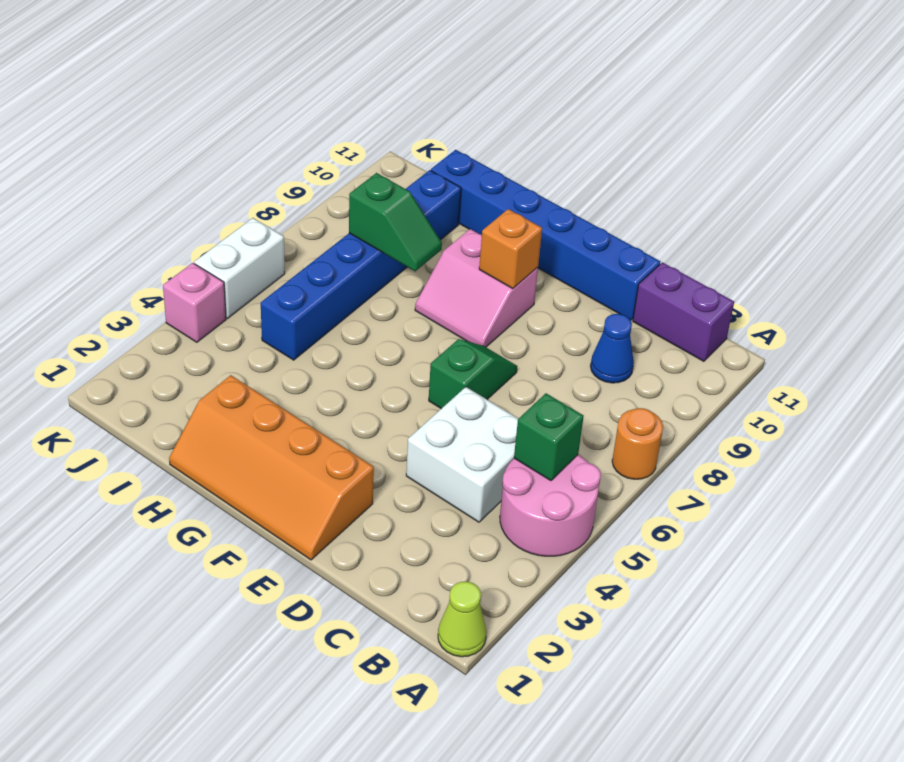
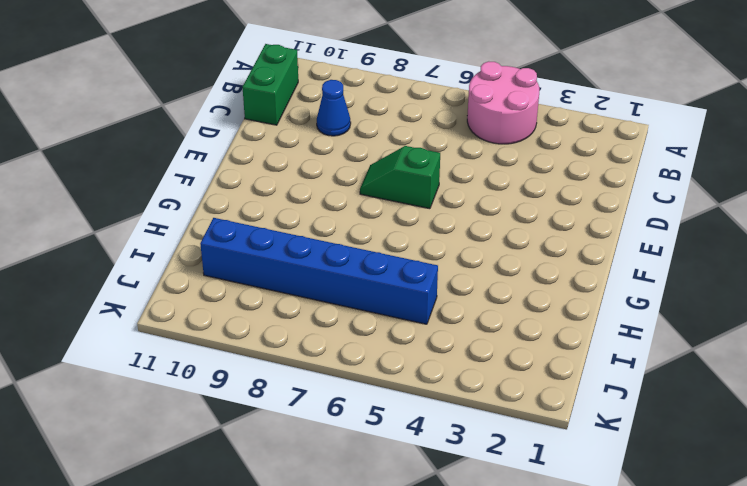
green 1x2 brick [243,44,298,125] -> purple 1x2 brick [633,262,734,361]
none -> lime 1x1 cone [438,582,487,657]
none -> orange 1x1 round brick [612,408,663,479]
none -> white 2x2 brick [406,387,518,522]

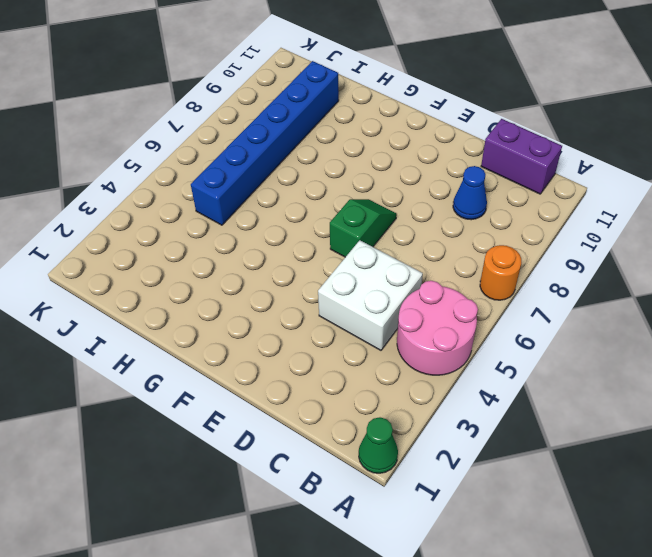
green 1x1 cone [359,417,398,473] -> lime 1x1 cone [438,582,487,657]
none -> blue 1x6 brick [431,150,660,320]
none -> orange 2x4 slope [169,375,374,560]
none -> pink 2x2 slope [415,229,538,347]

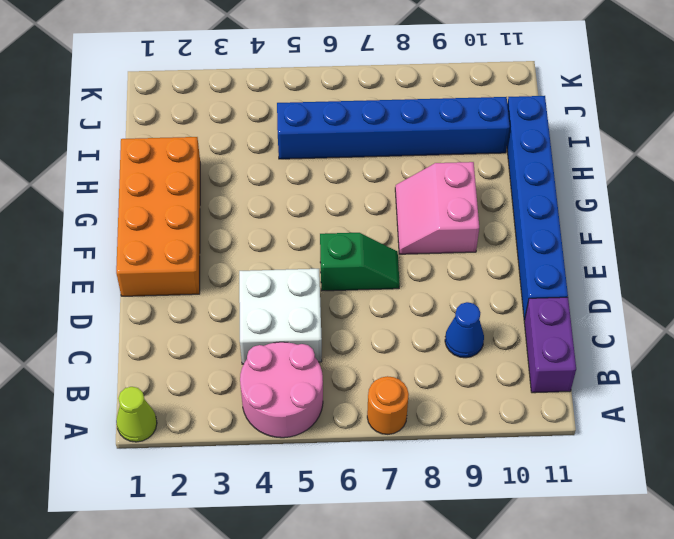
orange 2x4 brick [116,137,200,296] -> orange 2x4 slope [169,375,374,560]
none -> pink 1x1 brick [163,263,226,342]
none -> white 1x2 brick [194,218,285,319]
none -> green 1x1 brick [514,393,584,481]

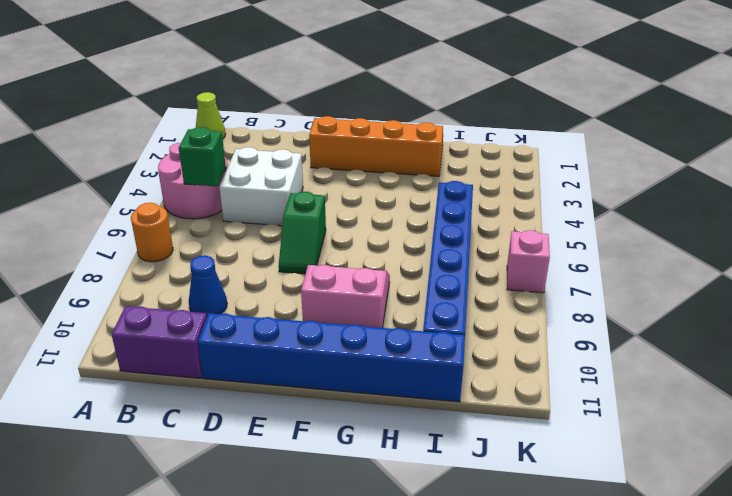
pink 1x1 brick [507,230,550,293] -> pink 1x1 brick moved to [163,263,226,342]
none -> white 1x2 brick [194,218,285,319]
none -> orange 1x1 brick [479,209,542,289]
none -> green 1x2 slope [349,173,442,271]

